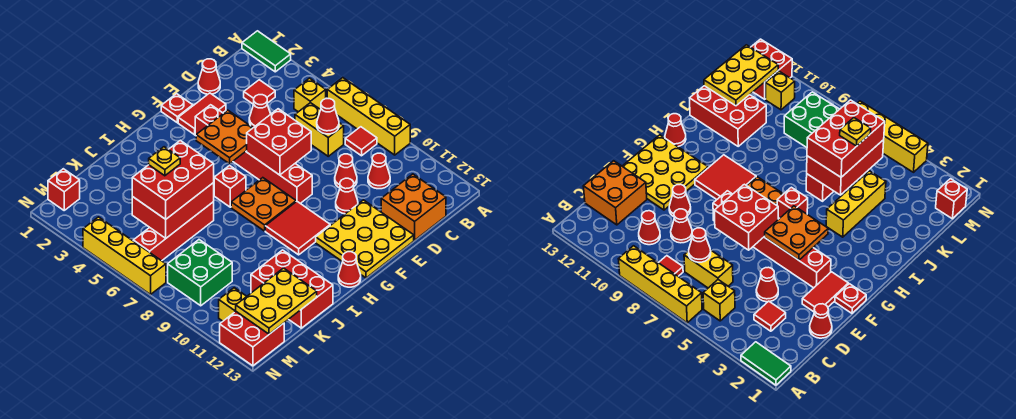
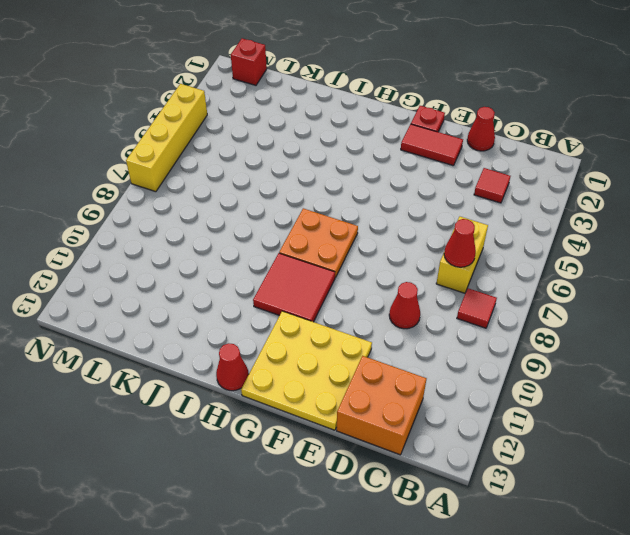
none -> green 1x2 tile [242,31,291,72]
none -> yellow 1x4 brick [327,78,410,155]
none -> yellow 1x1 brick [294,78,326,112]
none -> red 1x1 cone [368,153,390,189]

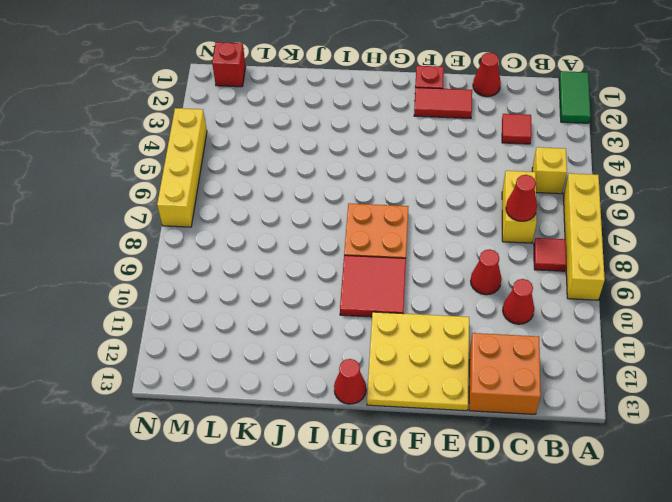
none -> red 1x1 cone [249,95,270,128]
none -> red 1x1 cone [336,178,358,214]
none -> red 1x6 brick [195,105,312,203]
none -> red 1x1 brick [214,165,246,207]

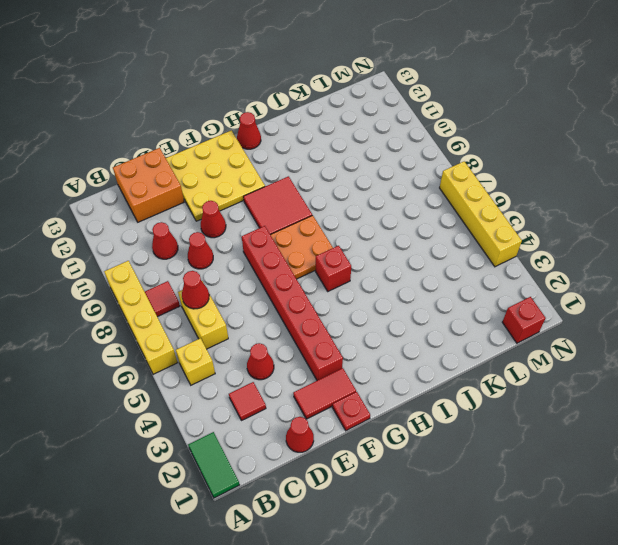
none -> yellow 1x3 brick [826,171,886,237]
none -> red 1x4 brick [133,202,214,261]
none -> red 2x3 brick [251,250,333,328]
none -> green 2x2 brick [168,240,232,306]

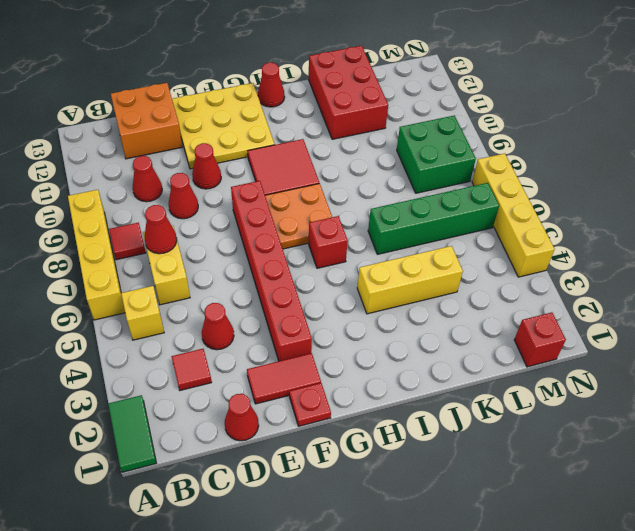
green 1x4 brick [368,183,499,254] -> red 1x4 brick [133,202,214,261]
none -> yellow 1x1 brick [219,288,247,321]
none -> red 2x2 brick [220,312,284,366]
none -> red 2x2 brick [247,109,311,175]
none -> orange 2x2 plate [196,110,253,164]

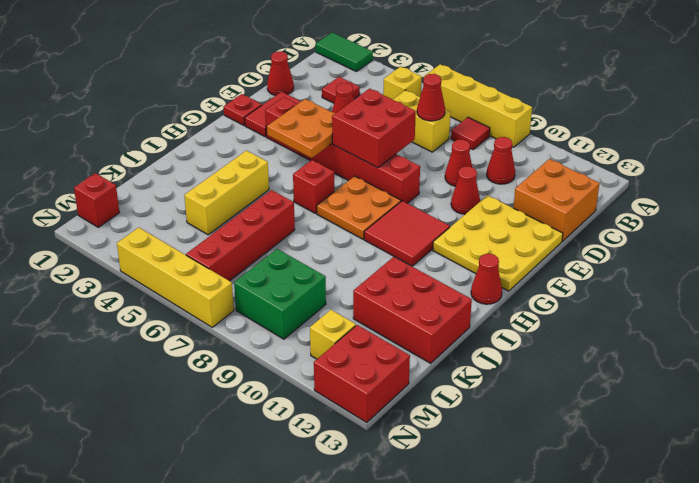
none -> red 2x3 brick [132,183,214,238]
none -> yellow 2x3 plate [236,268,317,334]
none -> red 2x3 brick [132,140,214,219]
none -> yellow 1x1 plate [149,147,180,176]

